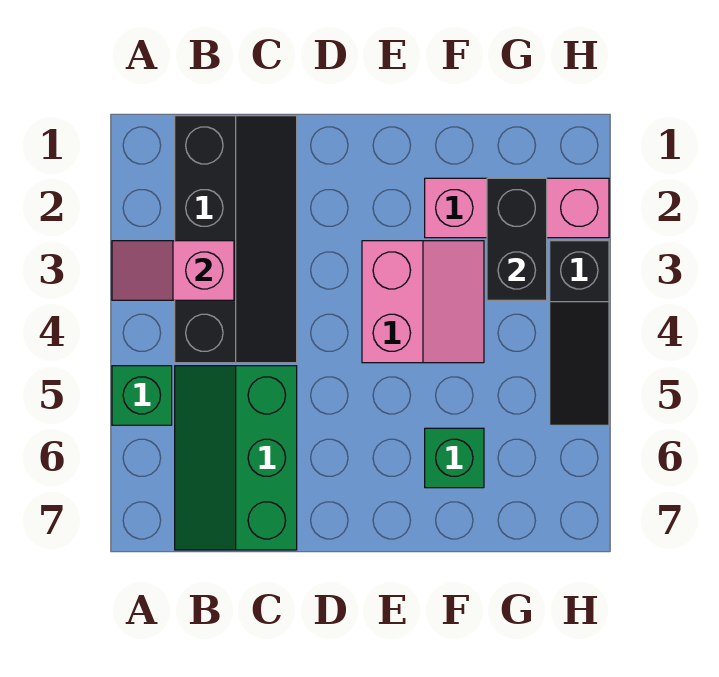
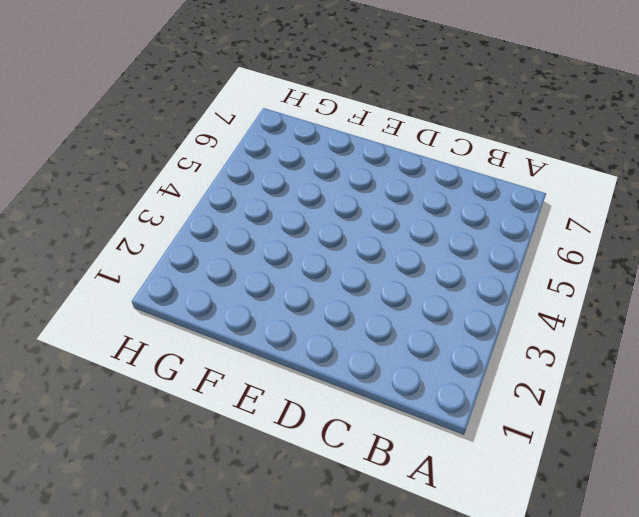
none -> green 1x1 brick [112,366,172,425]
none -> black 2x4 slope [175,116,297,363]

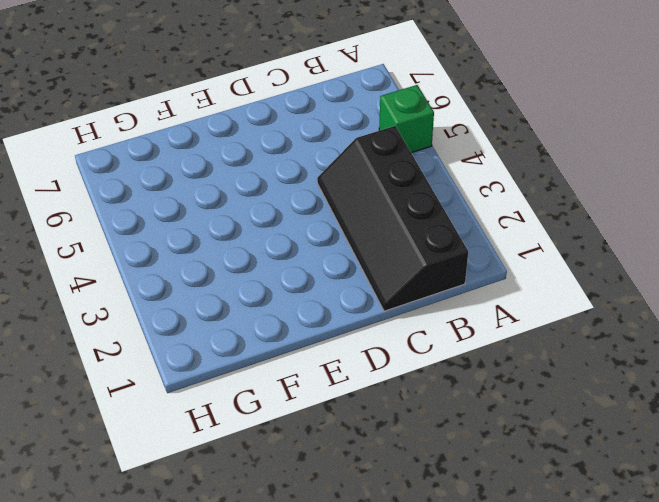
none -> green 2x3 slope [175,366,297,550]
none -> pink 2x2 slope [362,241,484,363]

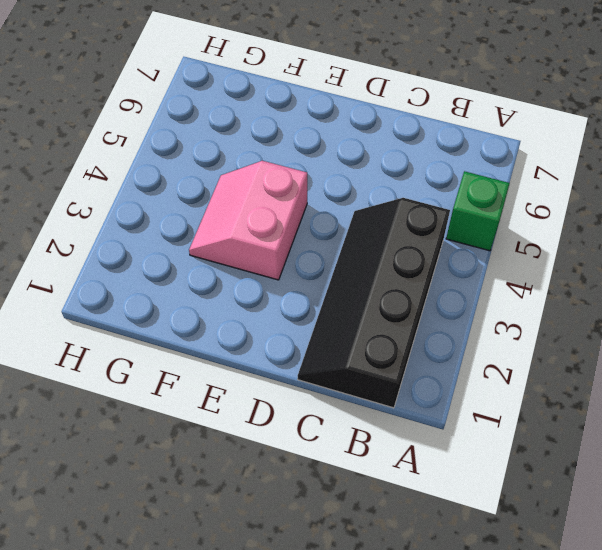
none -> green 2x3 slope [175,366,297,550]
none -> pink 1x3 brick [425,178,609,238]

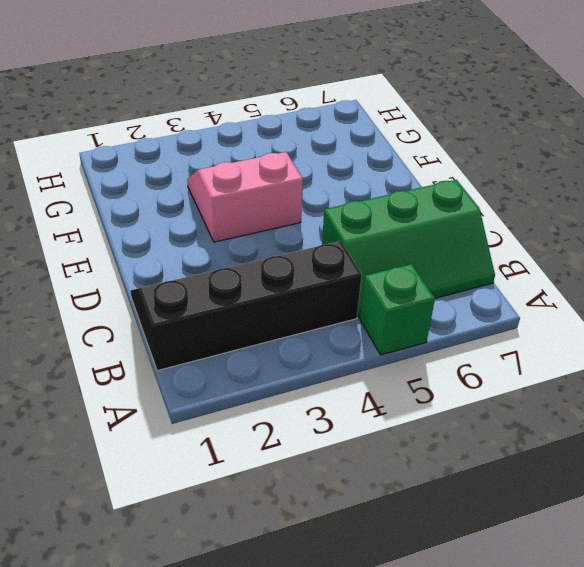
none -> pink 1x3 brick [425,178,609,238]
none -> green 1x1 brick [425,428,484,488]

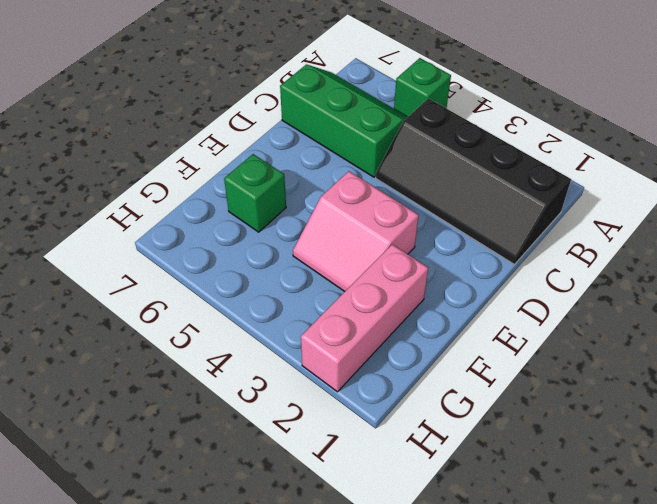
none -> black 1x3 slope [550,241,609,425]
none -> pink 1x2 slope [112,241,234,300]

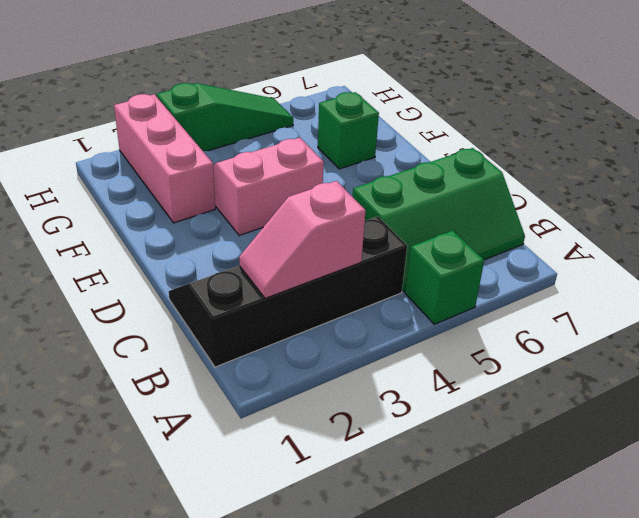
pink 1x2 slope [239,181,366,298] -> pink 1x2 slope turned to [112,241,234,300]
green 1x3 slope [157,83,293,151] -> black 1x3 slope [550,241,609,425]
none -> black 1x2 brick [487,178,547,300]

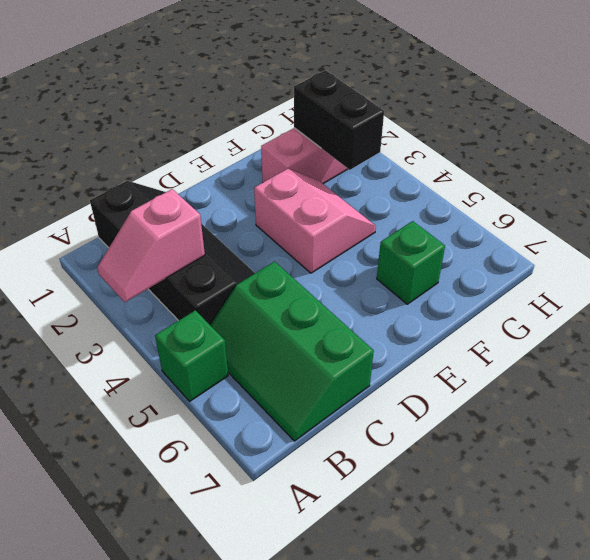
none -> black 1x3 slope [550,241,609,425]

